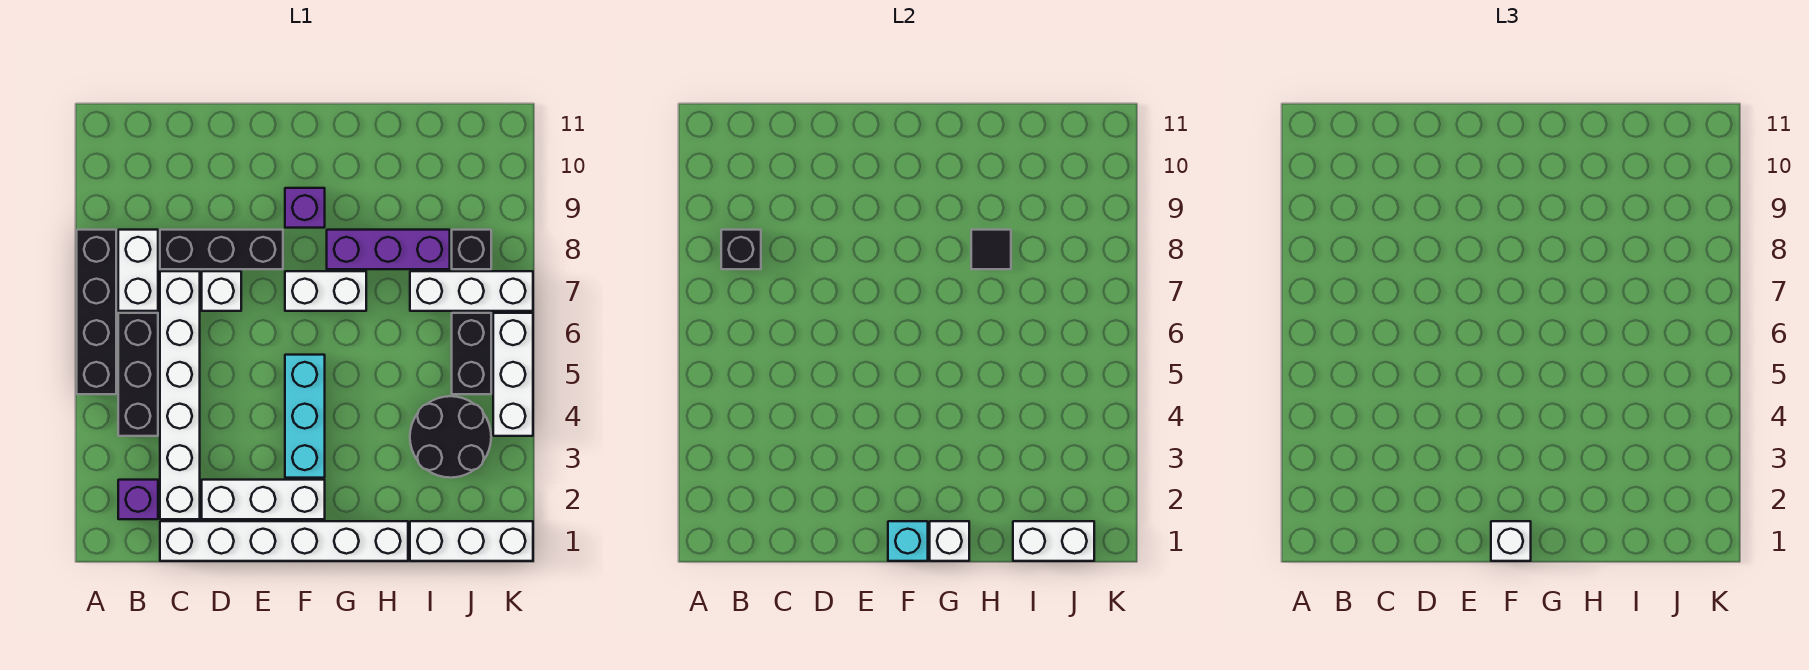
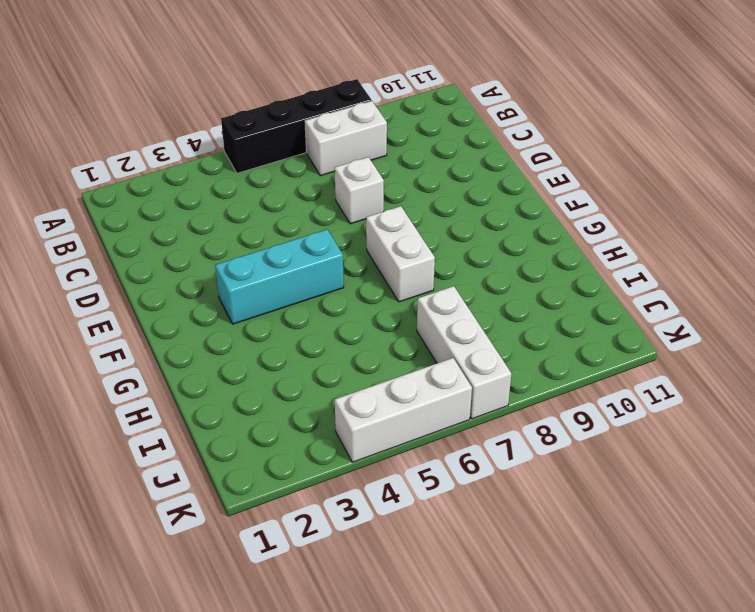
none -> purple 1x1 brick [118,480,158,519]
none -> black 1x3 brick [118,313,158,436]
none -> white 1x6 brick [160,521,408,561]

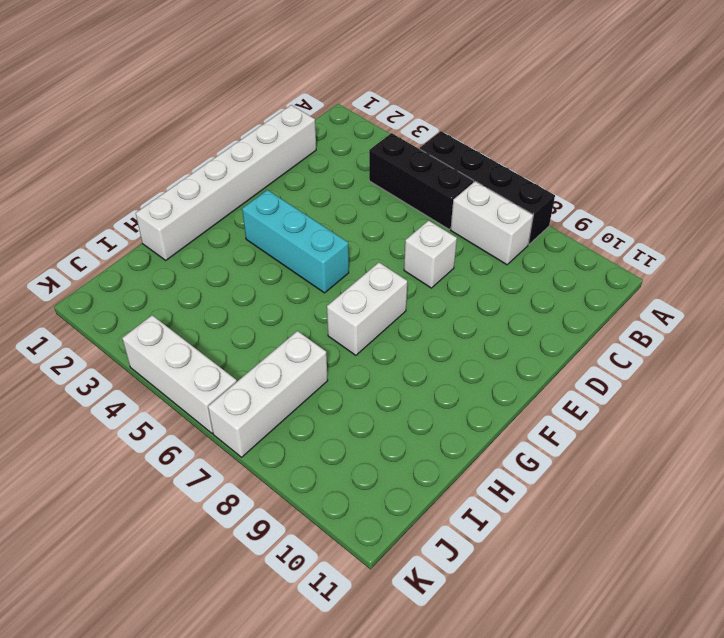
none -> purple 1x1 brick [118,480,158,519]
none -> white 1x6 brick [160,271,200,519]
none -> black 1x3 brick [160,230,283,269]

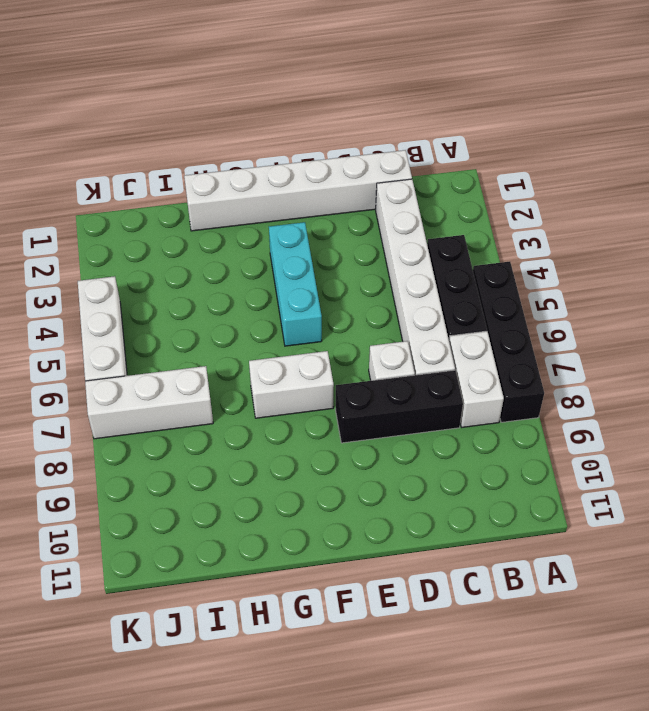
none -> purple 1x1 brick [118,480,158,519]
none -> white 1x3 brick [202,480,325,519]
none -> purple 1x1 brick [285,188,325,228]

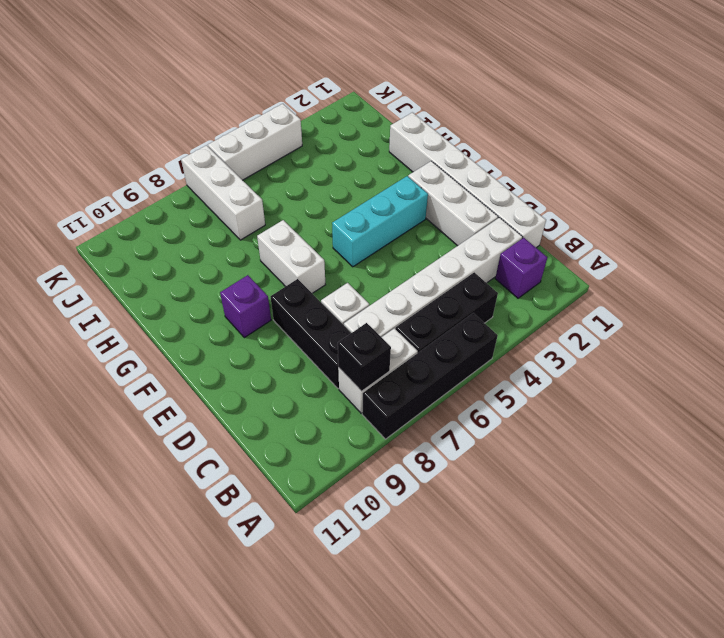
none -> purple 1x3 brick [327,230,450,269]
none -> white 1x3 brick [410,521,533,561]
none -> black 2x2 round brick [410,396,491,478]

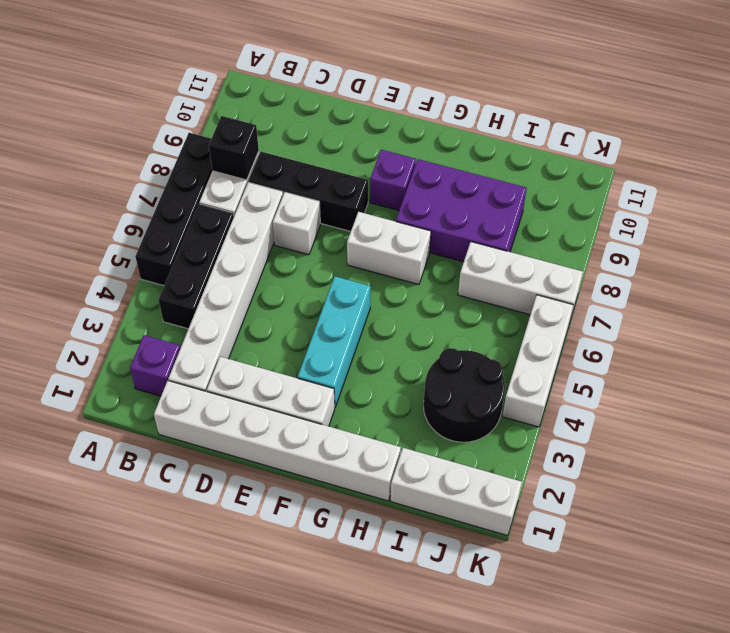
purple 2x3 brick [396,159,526,262] -> purple 1x3 brick [327,230,450,269]
none -> black 1x2 brick [452,313,491,394]
none -> black 1x1 brick [452,230,491,269]
none -> cyan 1x1 brick [888,521,928,561]

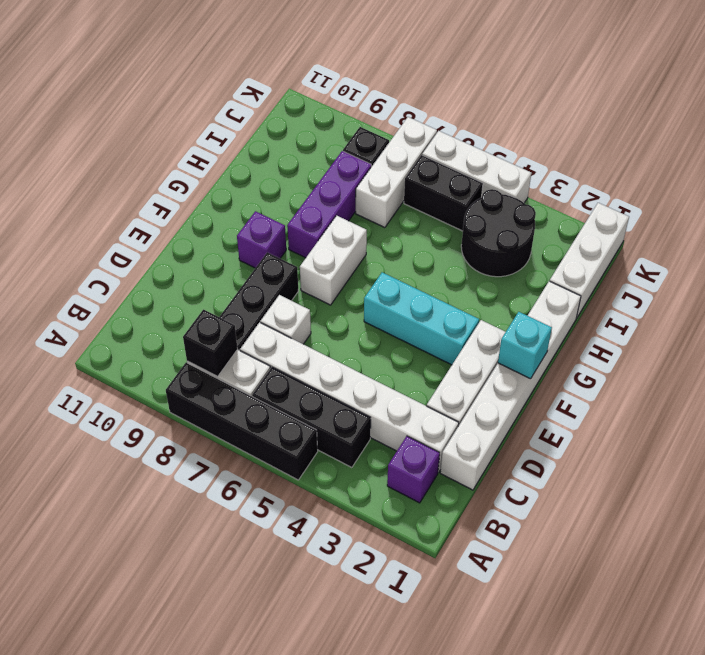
none -> white 1x1 brick [930,521,969,561]
none -> black 1x1 tile [971,230,1011,269]
none -> white 1x2 brick [1013,521,1094,561]

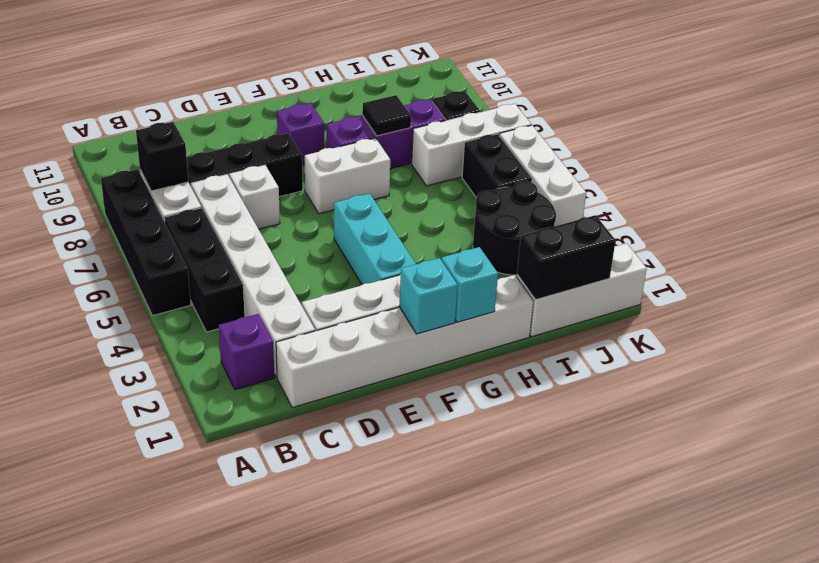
cyan 1x1 brick [441,247,498,322] -> white 1x1 brick [930,521,969,561]
black 1x2 brick [517,215,616,300] -> white 1x2 brick [1013,521,1094,561]
none -> white 1x1 brick [1491,521,1531,561]

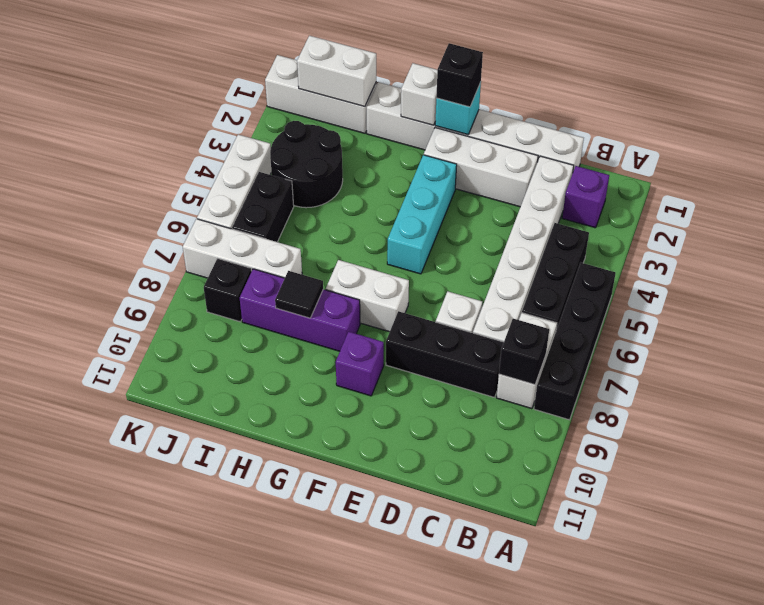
black 1x1 brick [436,43,483,107] -> white 1x1 brick [1491,521,1531,561]

